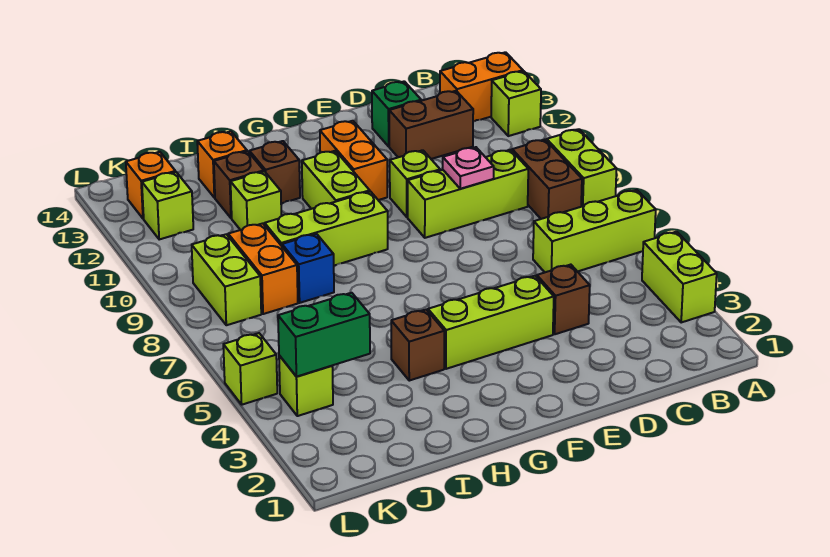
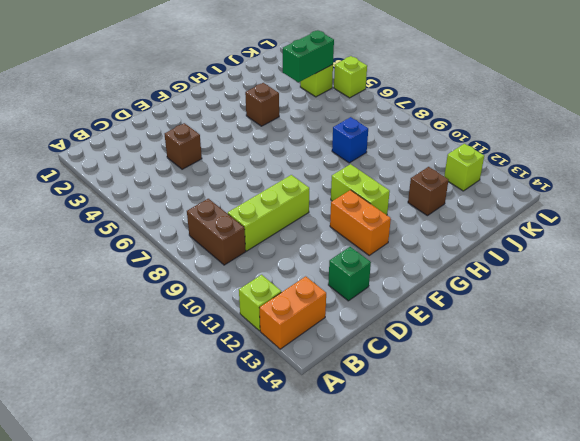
none -> lime 1x2 brick [642,232,717,322]
none -> lime 1x3 brick [533,190,656,272]
none -> lime 1x2 brick [547,129,617,207]

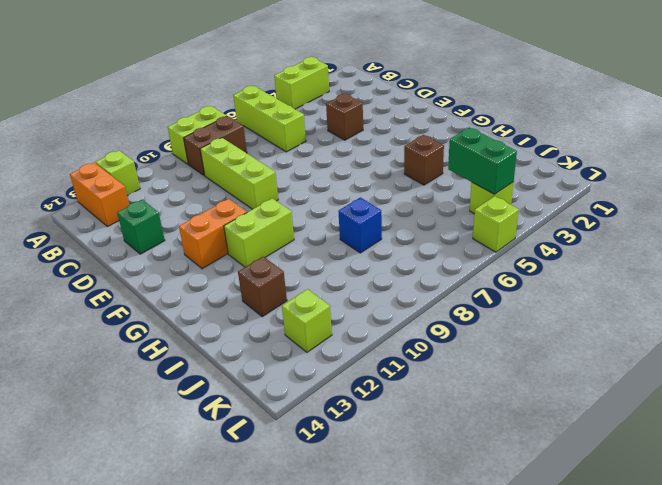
none -> brown 1x2 brick [389,91,473,159]
none -> lime 1x3 brick [428,276,554,369]
none -> lime 1x1 brick [390,150,440,217]

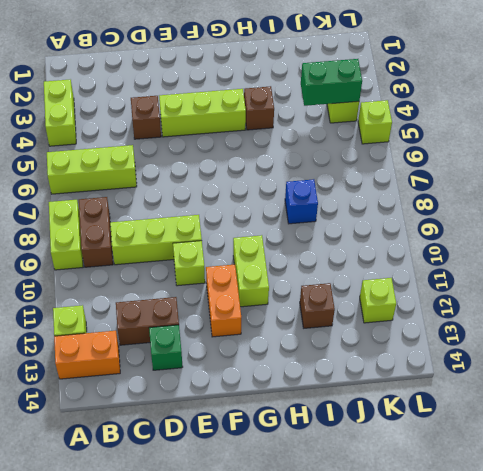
none -> lime 1x3 brick [265,191,388,265]
none -> brown 1x1 brick [249,141,300,203]
none -> lime 1x1 brick [231,171,281,230]

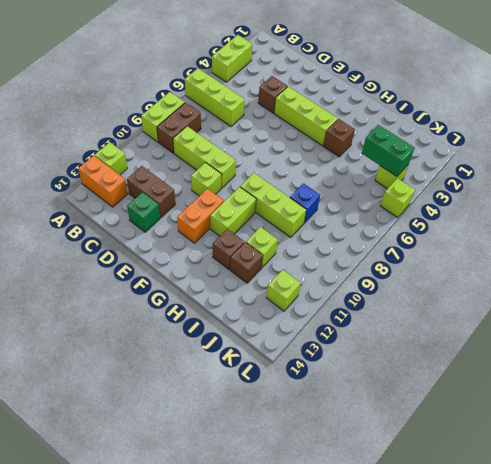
none -> orange 1x1 brick [197,131,247,198]
none -> orange 1x2 brick [228,223,298,314]
none -> lime 1x2 brick [192,234,261,325]

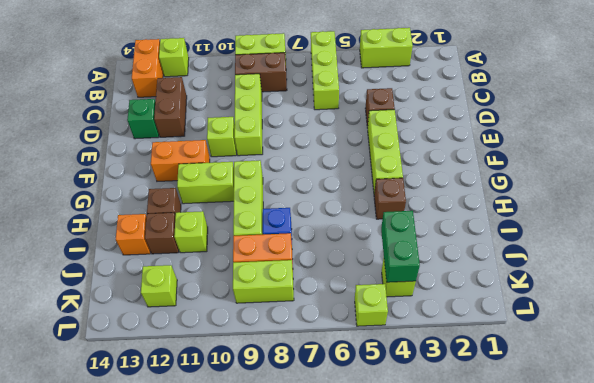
none -> orange 1x1 brick [126,152,176,219]
none -> pink 1x1 plate [443,147,494,189]

